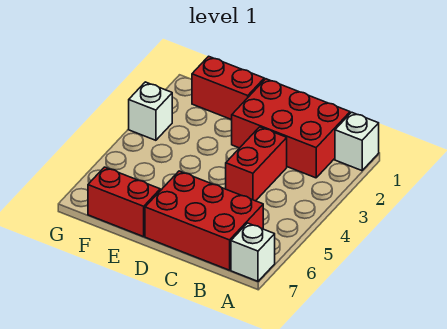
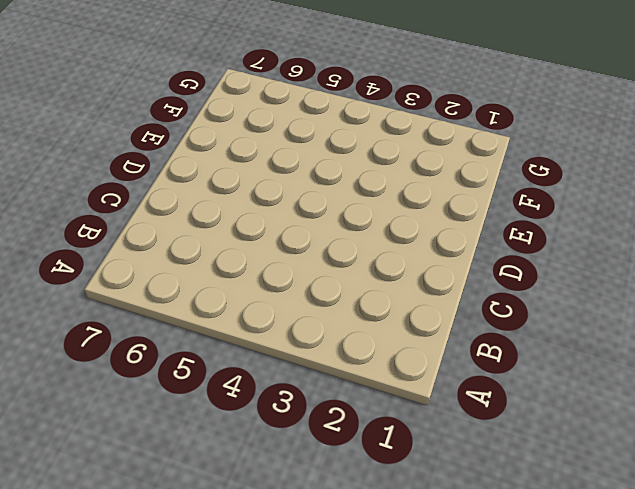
none -> white 1x1 brick [335,112,379,171]
none -> white 1x1 brick [231,223,275,281]

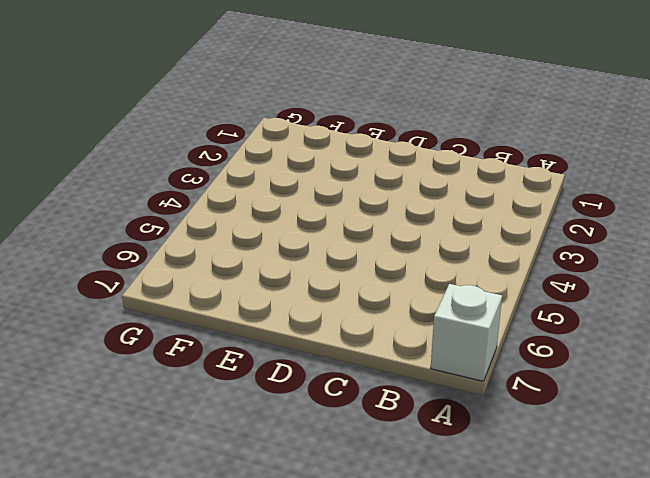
none -> white 1x1 brick [335,112,379,171]
none -> red 2x3 brick [232,79,350,178]

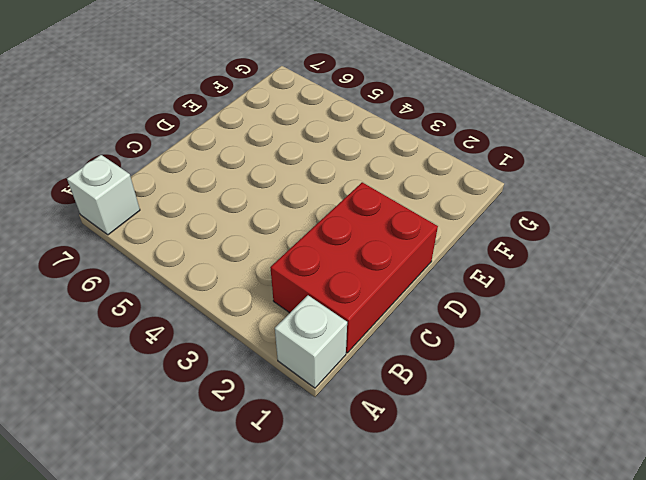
none -> red 2x3 brick [145,171,263,270]
none -> red 1x2 brick [226,127,287,201]

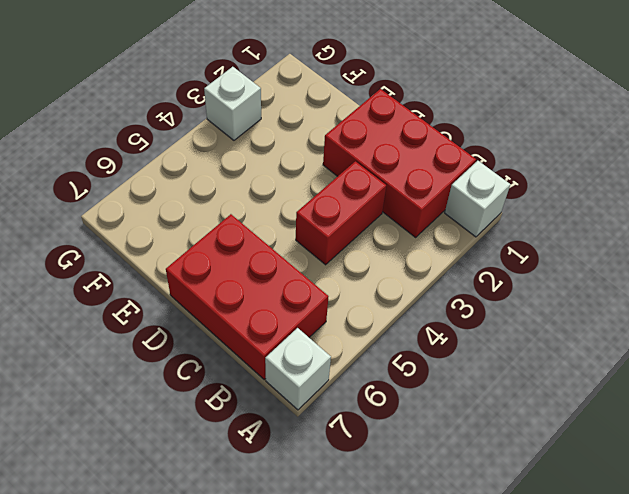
none -> red 1x2 brick [192,56,264,120]
none -> red 1x2 brick [88,167,160,237]

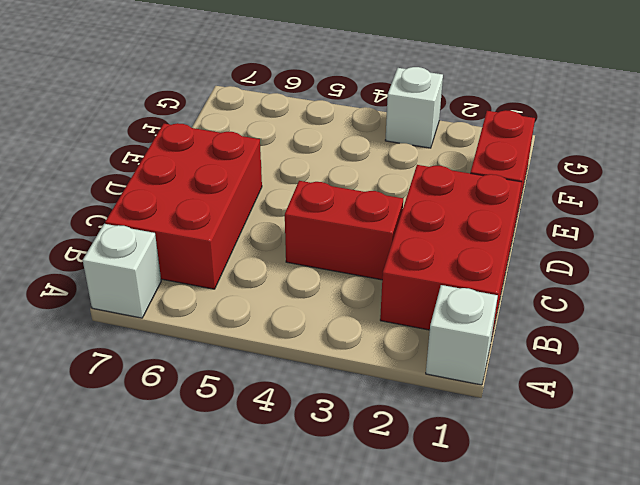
none -> red 1x2 brick [88,167,160,237]

